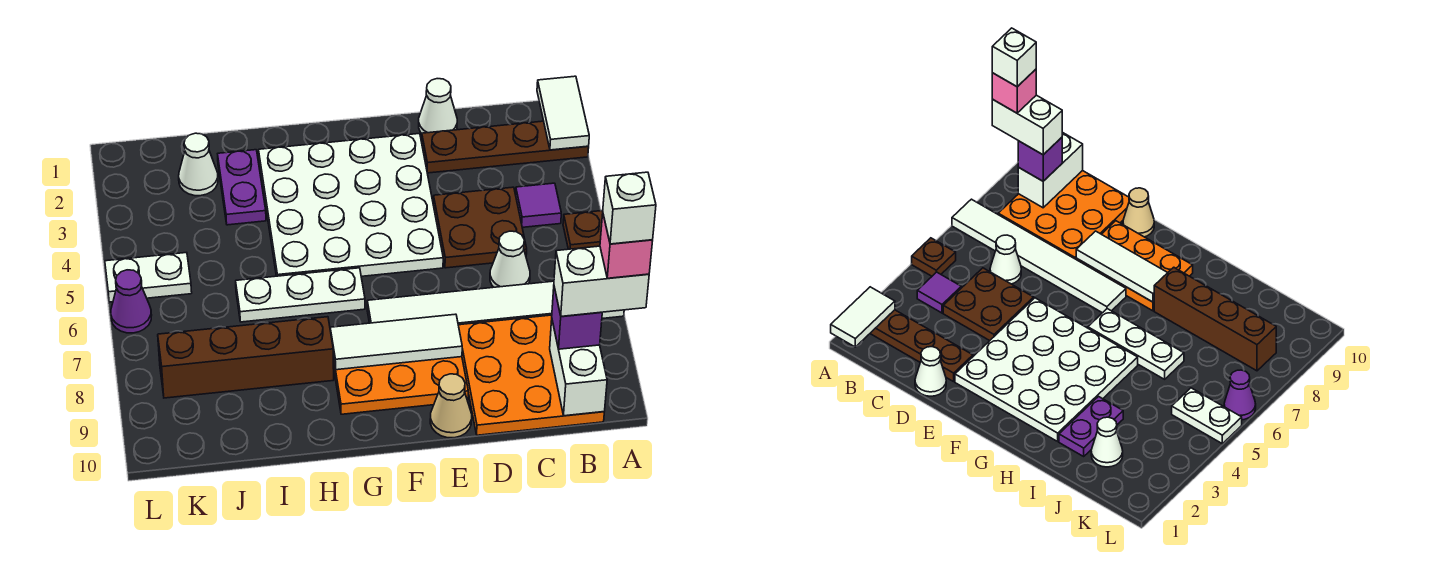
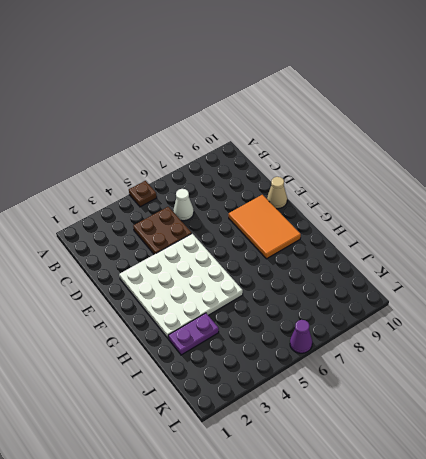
orange 2x3 tile [229,195,301,259] -> orange 2x3 plate [333,357,468,414]
none -> brown 1x4 plate [422,121,589,173]
none -> white 1x6 tile [367,281,624,325]
none -> purple 1x1 tile [516,183,561,227]

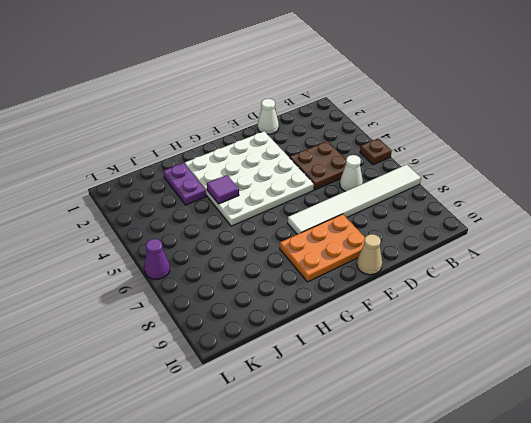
purple 1x1 tile [207,175,239,204] -> purple 1x1 tile moved to [516,183,561,227]
none -> brown 1x4 plate [422,121,589,173]
none -> orange 3x3 plate [458,315,604,435]
none -> white 1x3 plate [236,268,365,322]

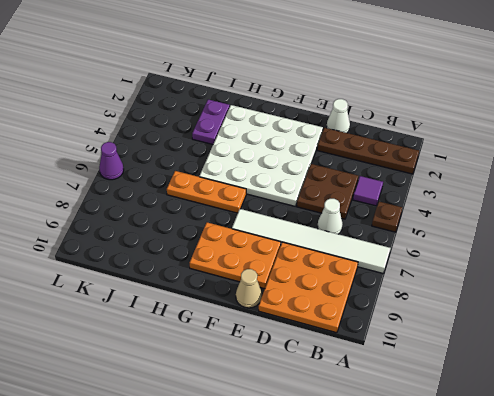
orange 1x3 plate [167,171,246,213] -> white 1x3 plate [236,268,365,322]
none -> brown 1x4 brick [158,317,334,398]
none -> white 1x1 cone [179,133,218,196]
none -> white 1x2 plate [105,253,192,302]

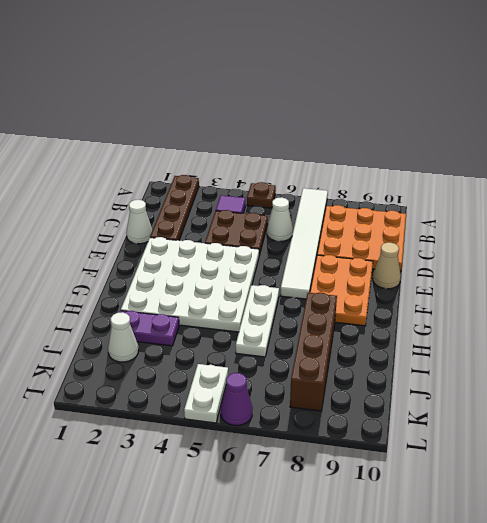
none -> white 1x2 tile [537,76,589,150]
none -> white 1x2 brick [550,321,607,416]
none -> white 1x3 tile [330,314,462,370]

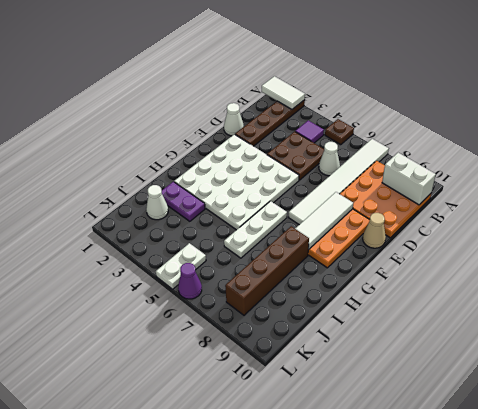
none -> purple 1x1 brick [552,287,602,349]
none -> white 1x2 brick [554,246,649,316]
none -> pink 1x1 brick [600,214,653,278]

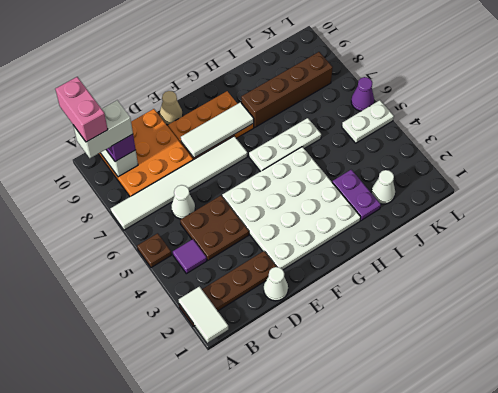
pink 1x2 brick [55,77,108,142] -> pink 1x1 brick [600,214,653,278]
none -> white 1x1 brick [603,172,656,244]

